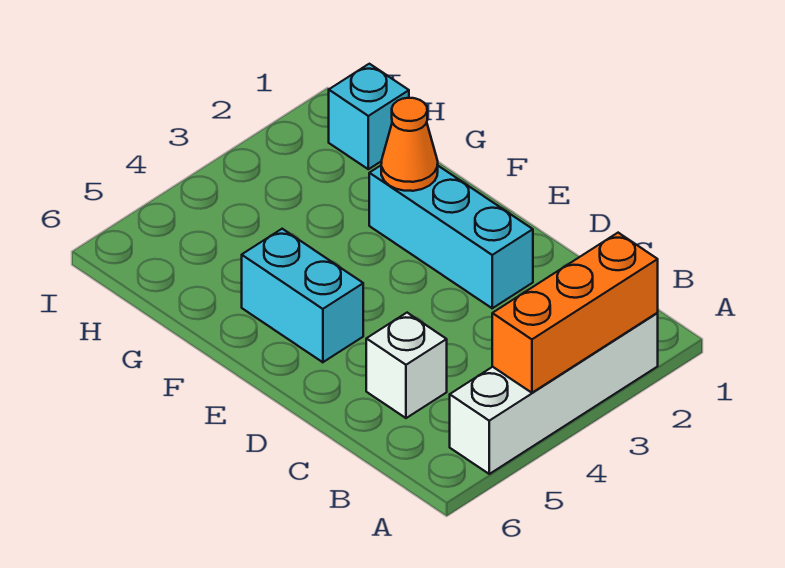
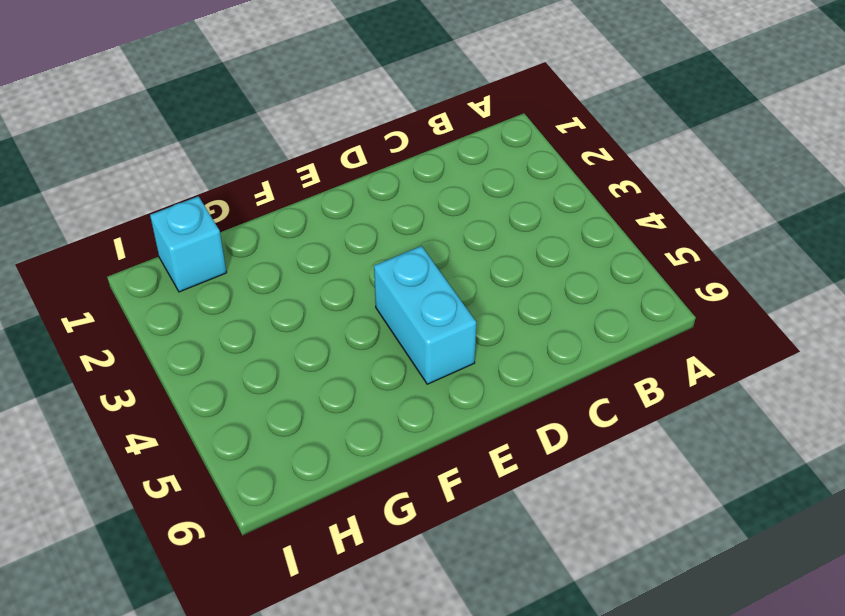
cyan 1x2 brick [374,246,477,384] -> cyan 1x2 brick turned to [242,229,363,362]
none -> white 1x4 brick [450,313,658,474]
none -> white 1x1 brick [366,313,447,418]

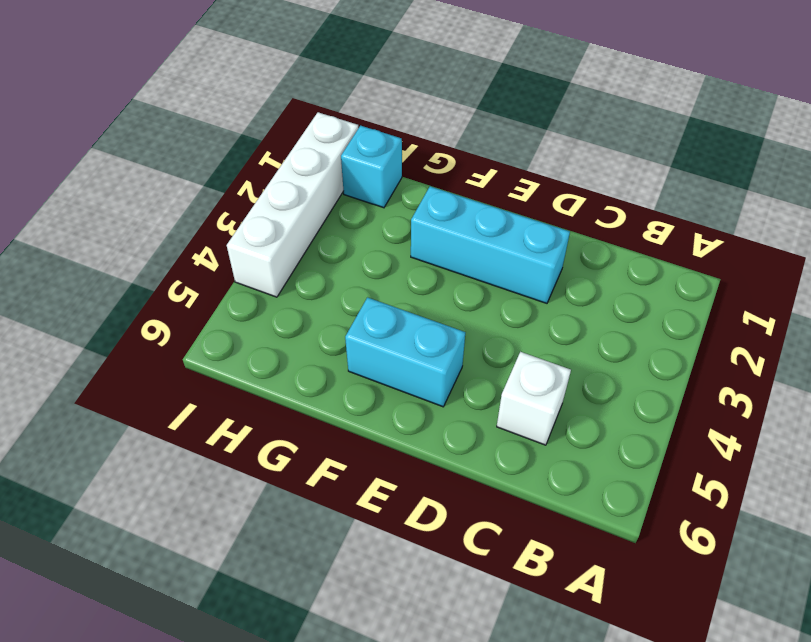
white 1x4 brick [227,112,358,297] -> white 1x4 brick moved to [450,313,658,474]
none -> orange 1x3 brick [492,233,658,393]
none -> orange 1x1 cone [381,98,438,191]

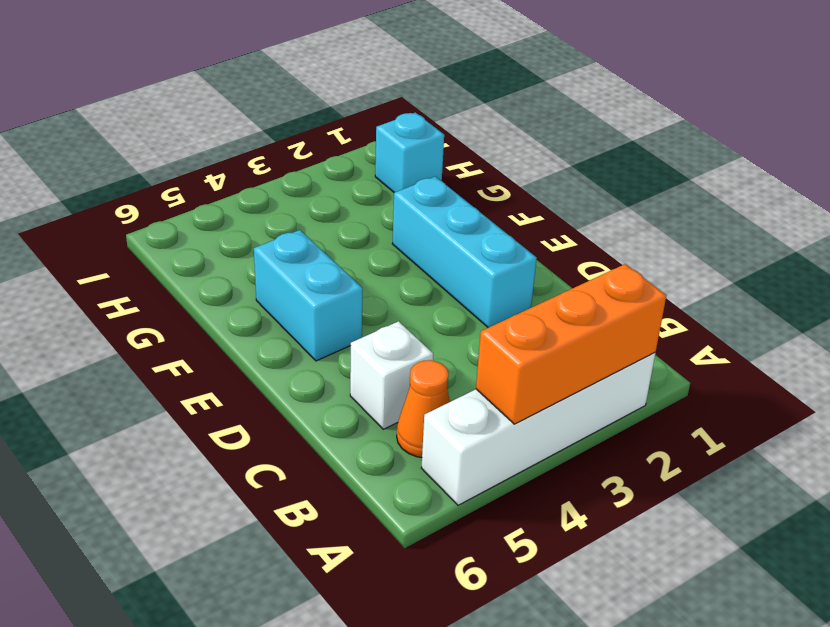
orange 1x1 cone [397,360,450,457] -> orange 1x1 cone moved to [381,98,438,191]

